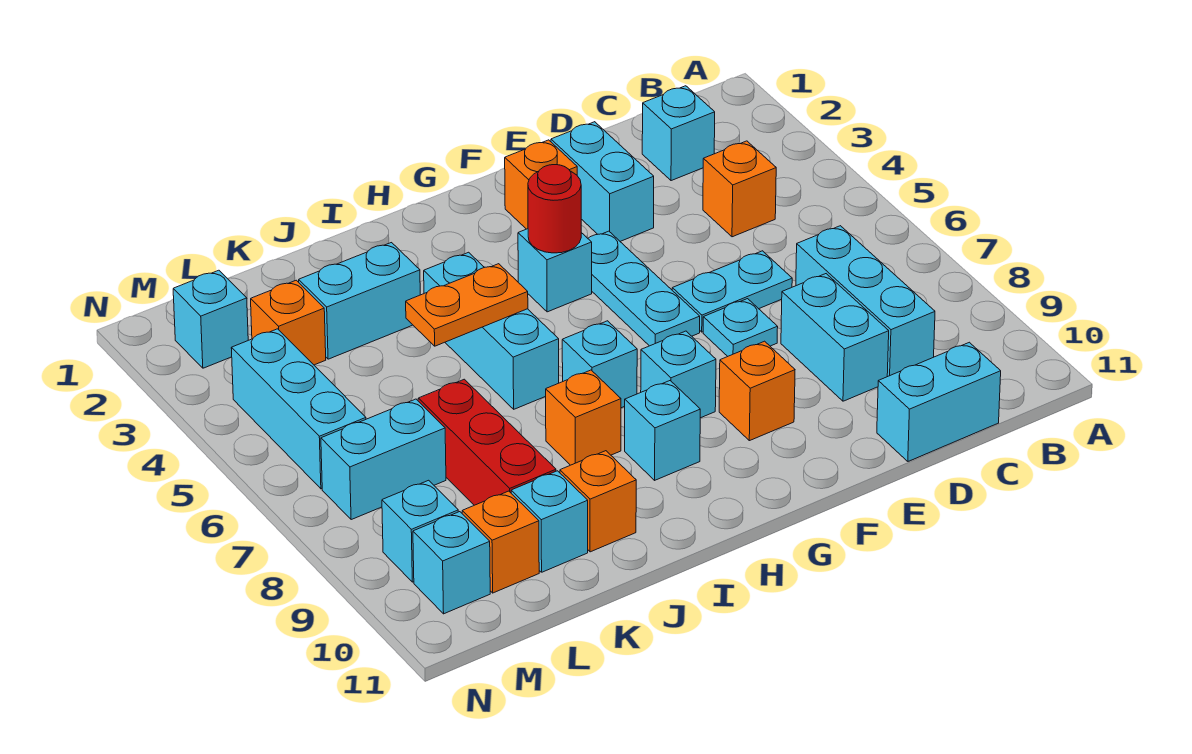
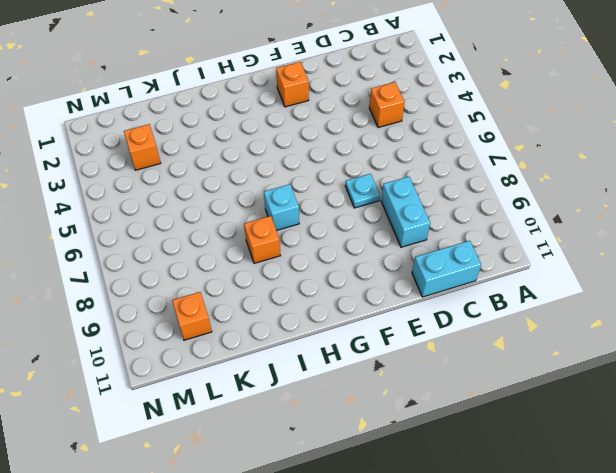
none -> cyan 1x1 brick [642,86,715,181]
none -> cyan 1x3 brick [796,226,935,377]
none -> cyan 1x2 plate [672,251,792,332]
none -> cyan 1x2 brick [551,122,654,241]

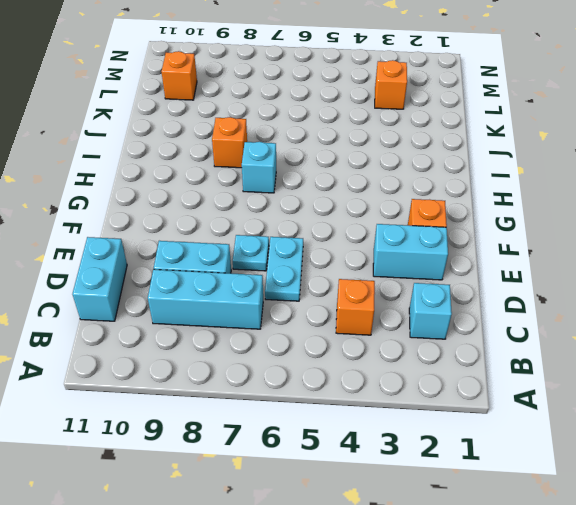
none -> cyan 1x3 plate [588,231,700,346]
none -> orange 1x1 brick [719,341,795,441]
none -> cyan 1x1 brick [518,229,592,312]
none -> cyan 1x1 brick [641,331,716,418]

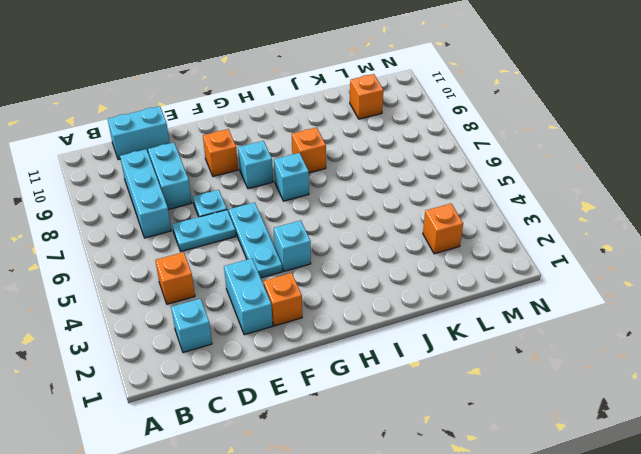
none -> cyan 1x1 brick [625,381,700,480]
none -> cyan 1x3 brick [424,252,559,409]
none -> cyan 1x2 brick [299,243,420,359]
none -> orange 1x1 brick [560,451,636,552]

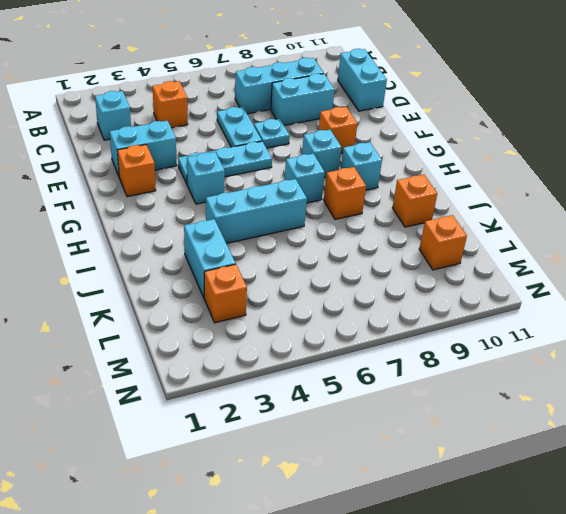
none -> red 1x3 brick [418,379,556,505]
none -> cyan 1x1 brick [511,471,588,572]
none -> cyan 1x2 brick [321,399,446,520]
none -> cyan 1x1 brick [173,270,248,368]

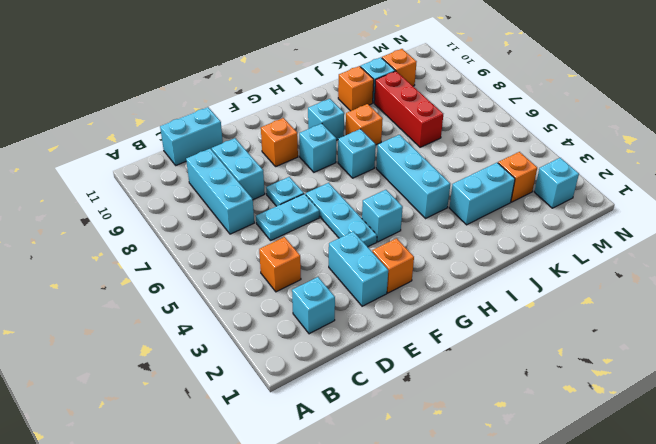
none -> cyan 1x2 brick [321,399,446,520]
none -> cyan 1x3 brick [231,329,366,489]
none -> cyan 1x1 brick [382,480,458,582]
none -> cyan 1x1 brick [413,512,490,614]

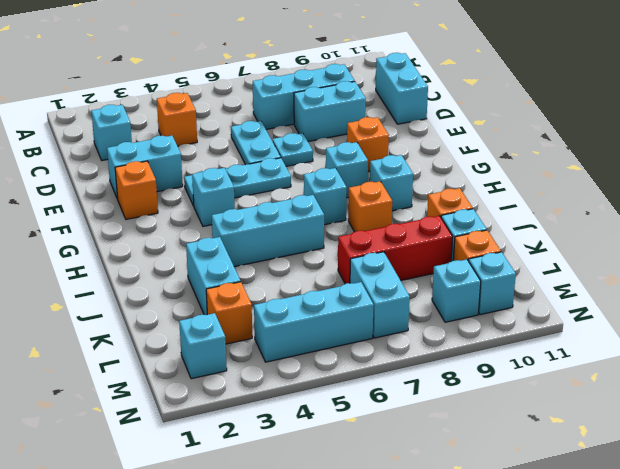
none -> red 1x1 round brick [528,165,581,253]
none -> orange 1x2 plate [406,264,528,346]

